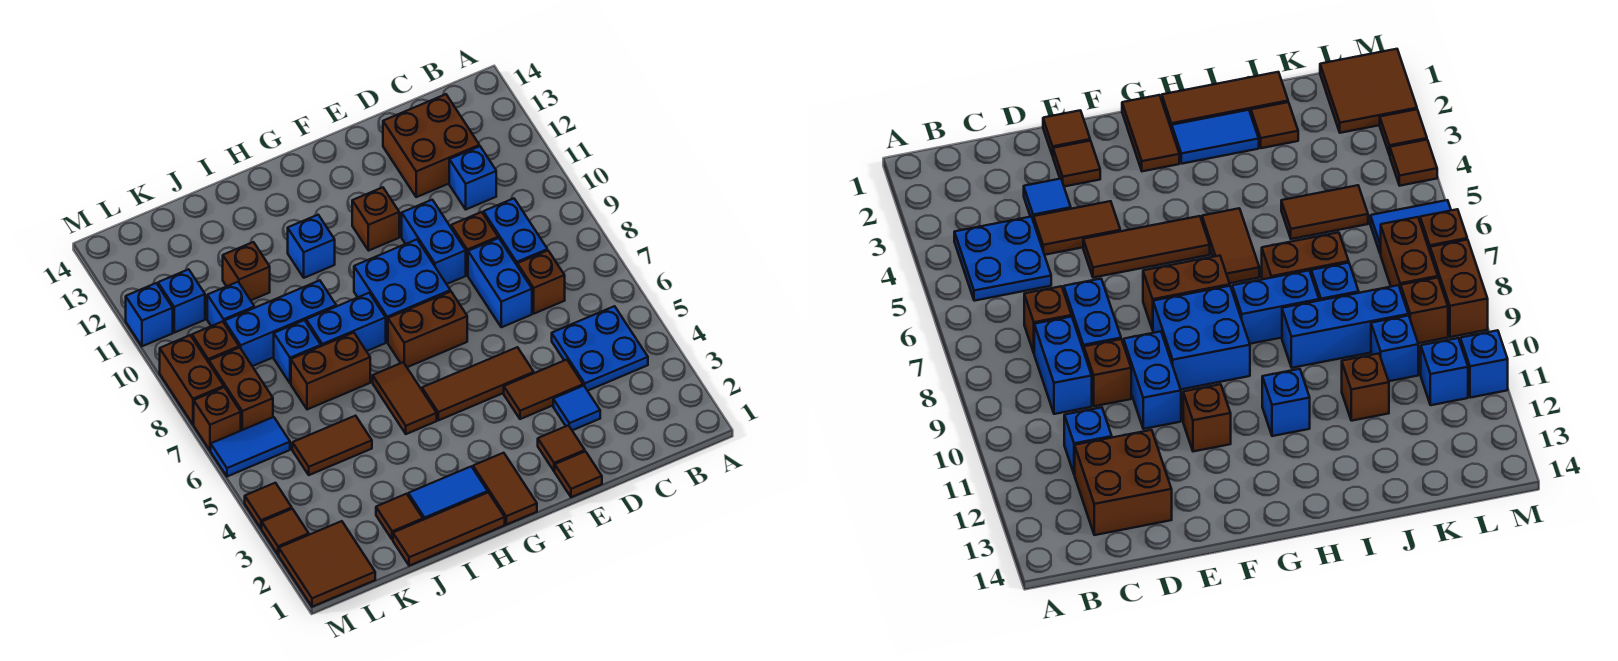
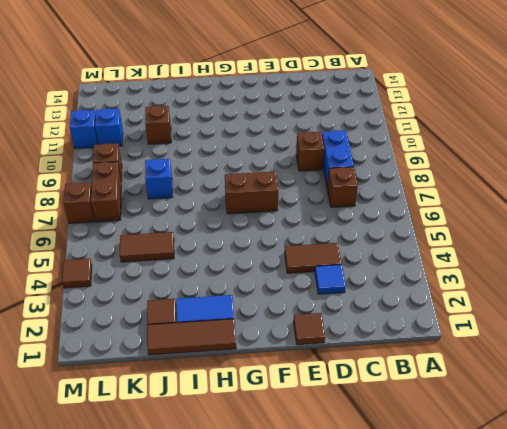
none -> blue 2x2 plate [552,306,648,391]
none -> blue 1x1 brick [449,146,496,209]
none -> brown 2x2 brick [383,94,479,197]
none -> blue 1x2 brick [468,238,532,327]

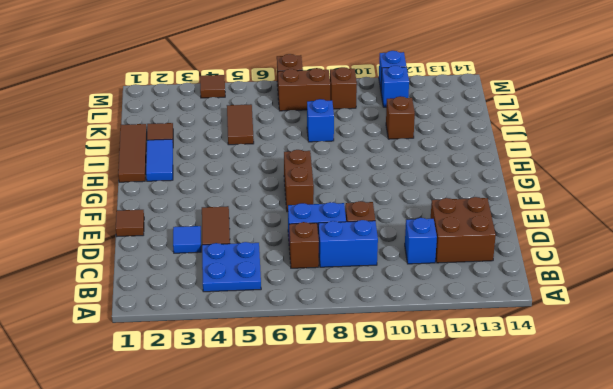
none -> brown 1x1 tile [538,425,585,471]
none -> brown 1x3 tile [422,347,534,420]
none -> blue 1x2 brick [402,200,466,284]
none -> blue 2x2 brick [354,239,450,342]

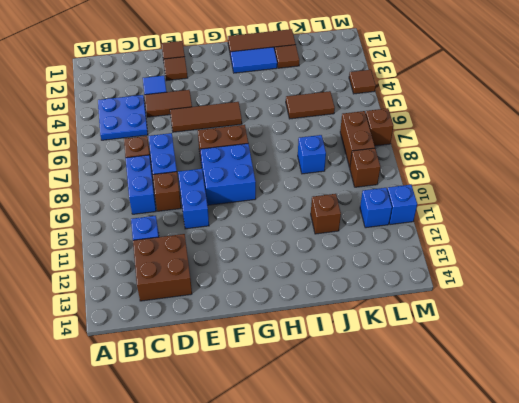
none -> brown 1x1 brick [352,187,399,251]
none -> brown 1x2 tile [473,453,537,525]
none -> brown 1x2 tile [373,362,437,434]
none -> blue 1x2 brick [306,293,386,351]

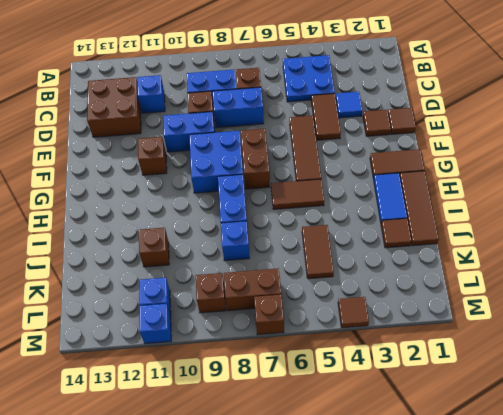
none -> blue 1x1 brick [288,215,335,278]
none -> brown 1x2 brick [291,333,370,409]
none -> blue 1x3 brick [224,280,336,366]
none -> blue 1x1 brick [207,282,254,326]

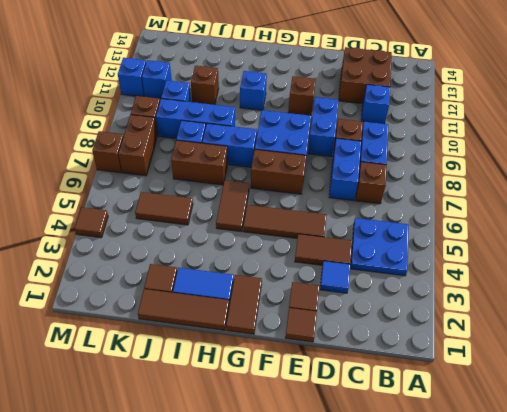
none -> brown 2x2 tile [279,521,375,607]
none -> blue 1x2 tile [211,417,290,476]
none -> brown 1x1 tile [262,509,309,555]
none -> brown 1x2 brick [160,335,224,424]

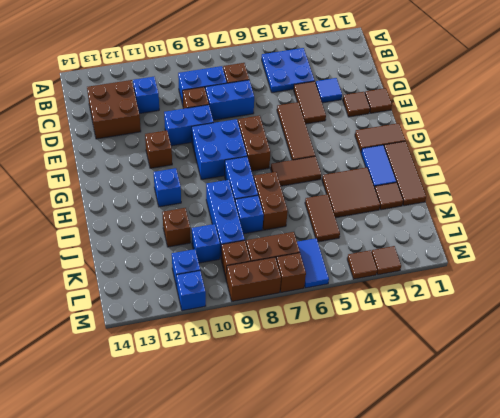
brown 2x2 tile [322,167,380,218] -> brown 2x2 tile moved to [279,521,375,607]

